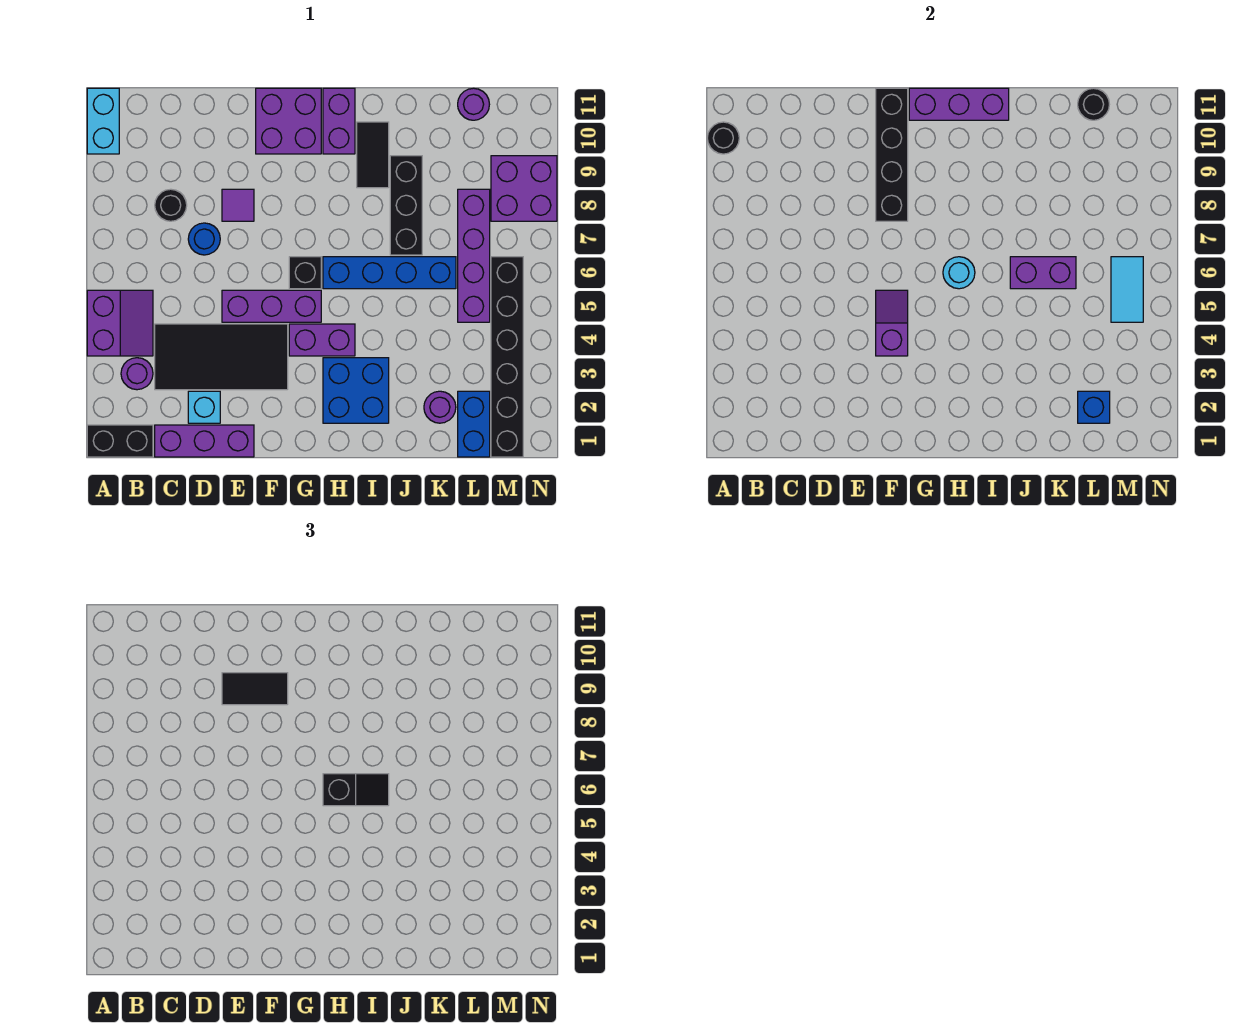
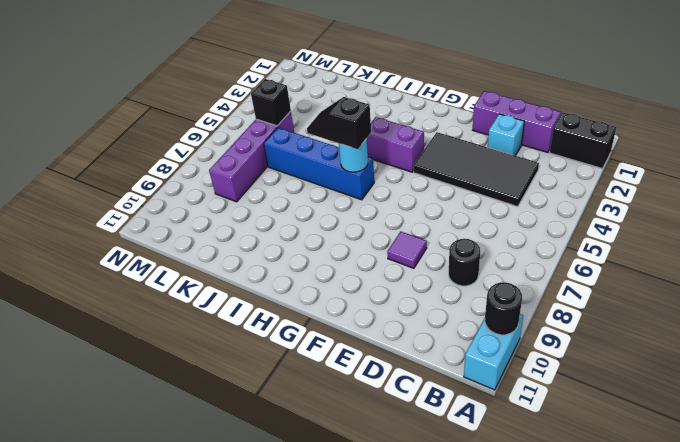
black 1x1 brick [251,79,291,126] -> black 1x1 brick moved to [289,257,321,289]
none -> purple 2x2 slope [87,290,153,356]
none -> purple 1x1 round brick [121,358,153,390]
none -> blue 1x1 round brick [188,223,220,255]
none -> purple 1x3 brick [222,290,321,322]

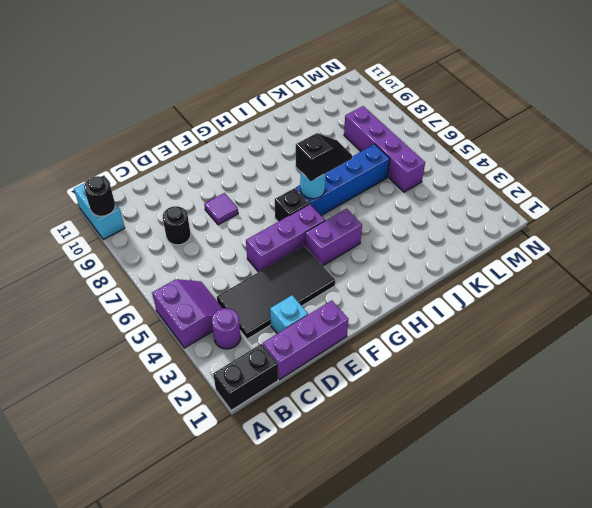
none -> blue 1x1 round brick [188,223,220,255]
none -> purple 2x2 brick [256,88,321,154]
none -> blue 2x2 brick [323,358,389,423]
none -> purple 1x2 brick [323,88,355,154]

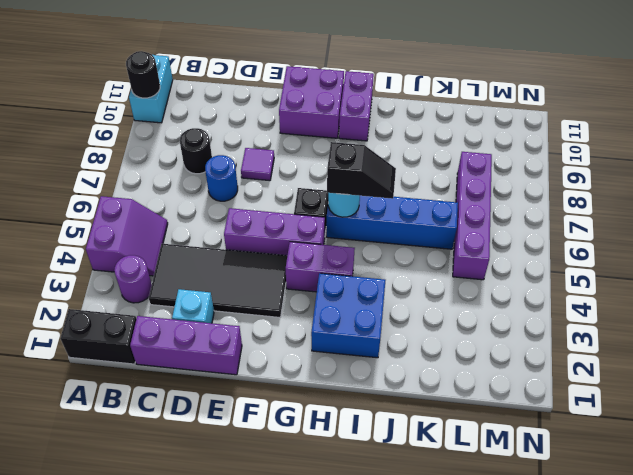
none -> black 1x2 tile [357,122,389,188]
none -> black 1x3 brick [390,156,422,255]
none -> purple 1x1 round brick [424,391,456,423]
none -> blue 1x2 brick [458,391,490,457]

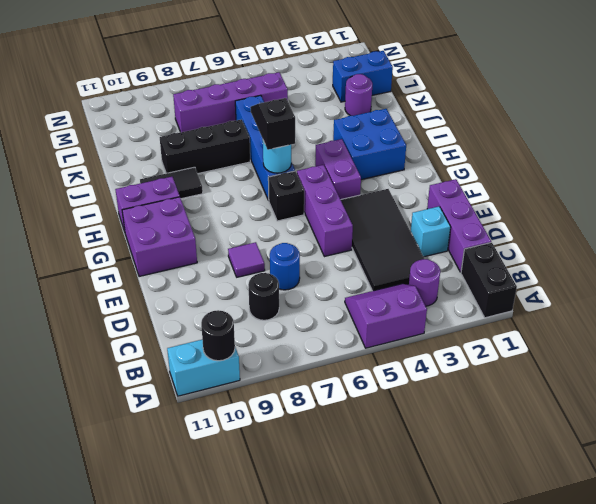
none -> purple 1x1 round brick [458,88,489,120]
none -> black 1x6 brick [491,257,523,457]
none -> purple 2x2 brick [491,156,557,221]
none -> purple 1x2 slope [876,290,908,356]

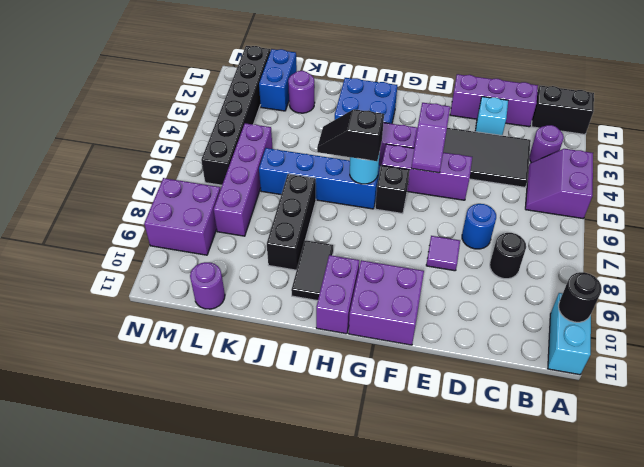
none -> black 1x4 brick [876,88,908,221]
none -> purple 1x3 brick [909,88,1009,120]
none -> purple 1x2 brick [1010,257,1076,289]
none -> blue 1x1 brick [1078,391,1110,423]

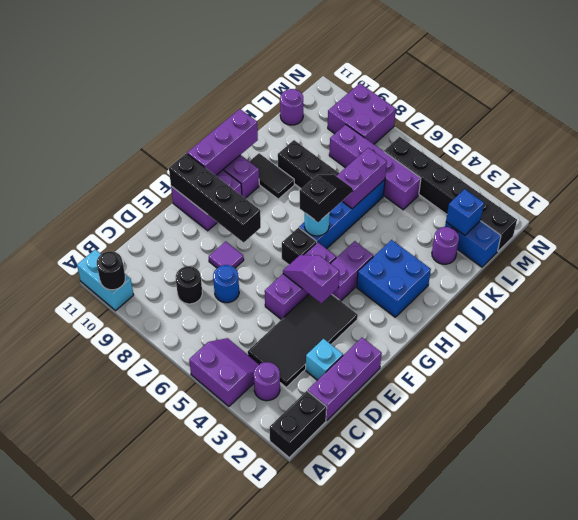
none -> black 1x1 round brick [1078,88,1109,120]
none -> cyan 1x2 tile [1111,257,1143,322]
none -> black 1x2 tile [222,673,288,705]

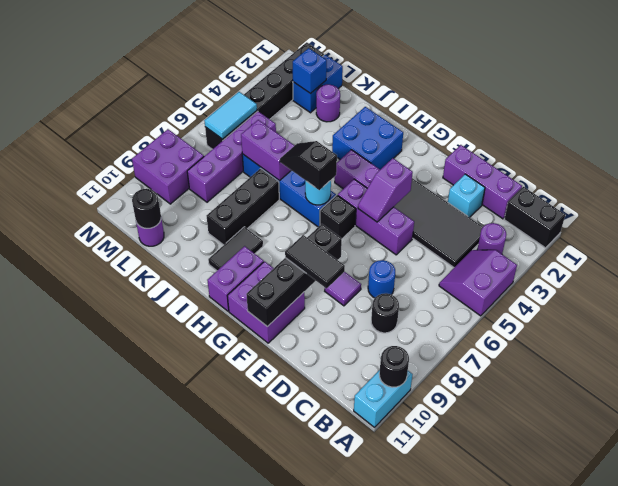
none -> purple 1x3 brick [909,88,1009,120]

